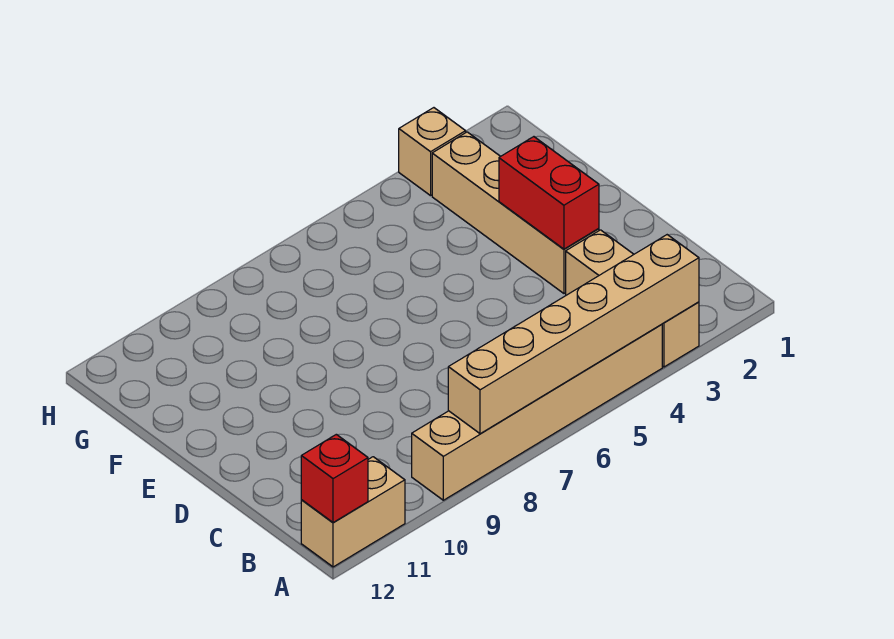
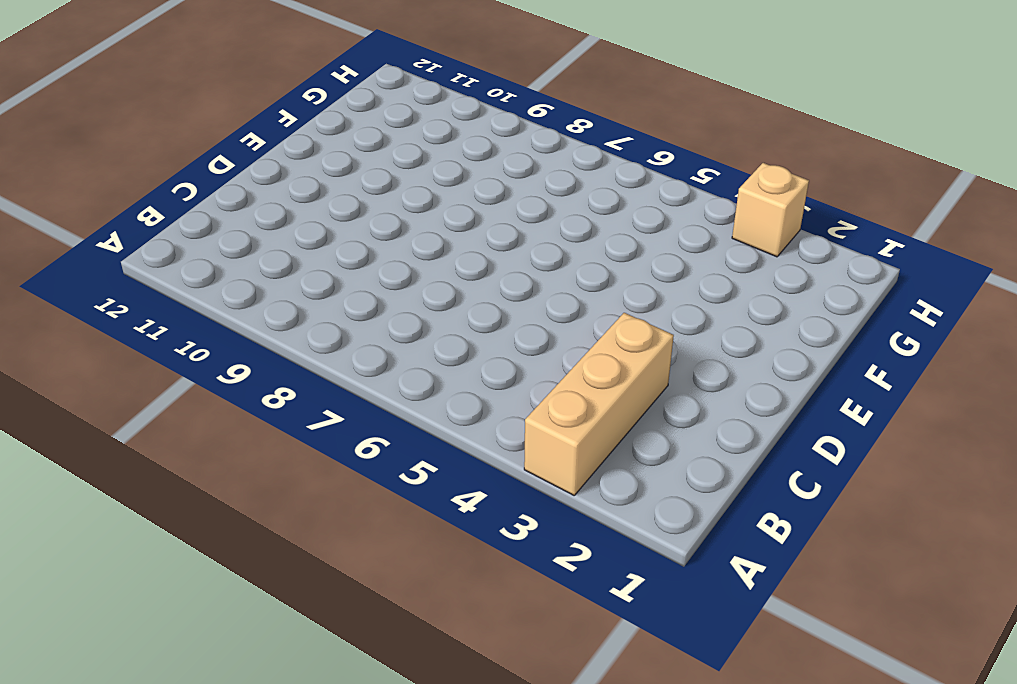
none -> tan 1x6 brick [412,324,662,500]
none -> tan 1x2 brick [301,457,405,567]

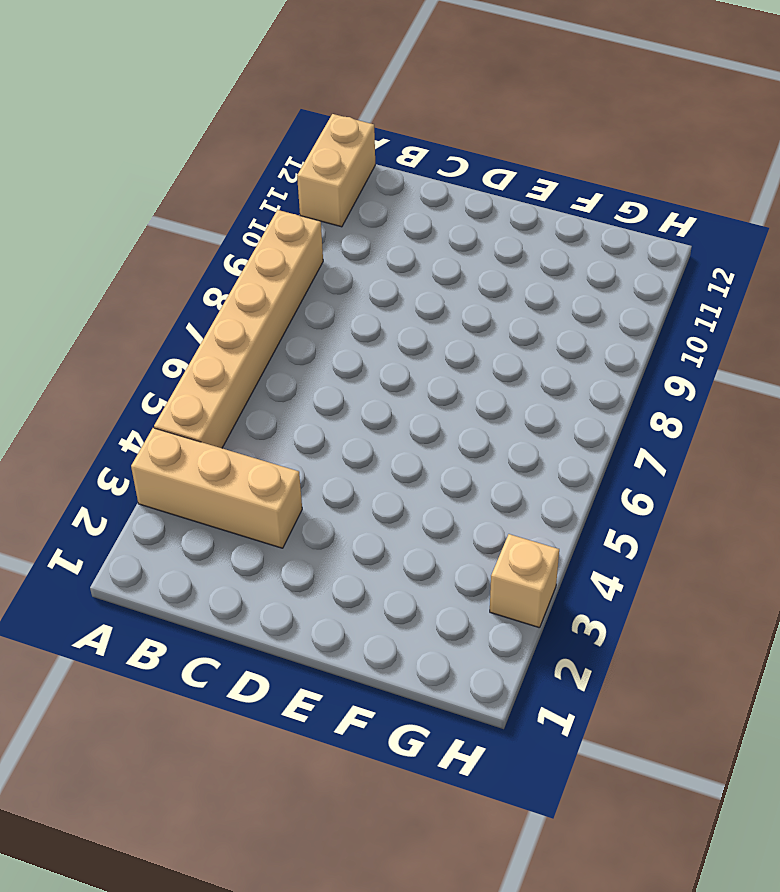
none -> tan 1x4 brick [432,132,599,293]
none -> tan 1x6 brick [448,235,699,434]

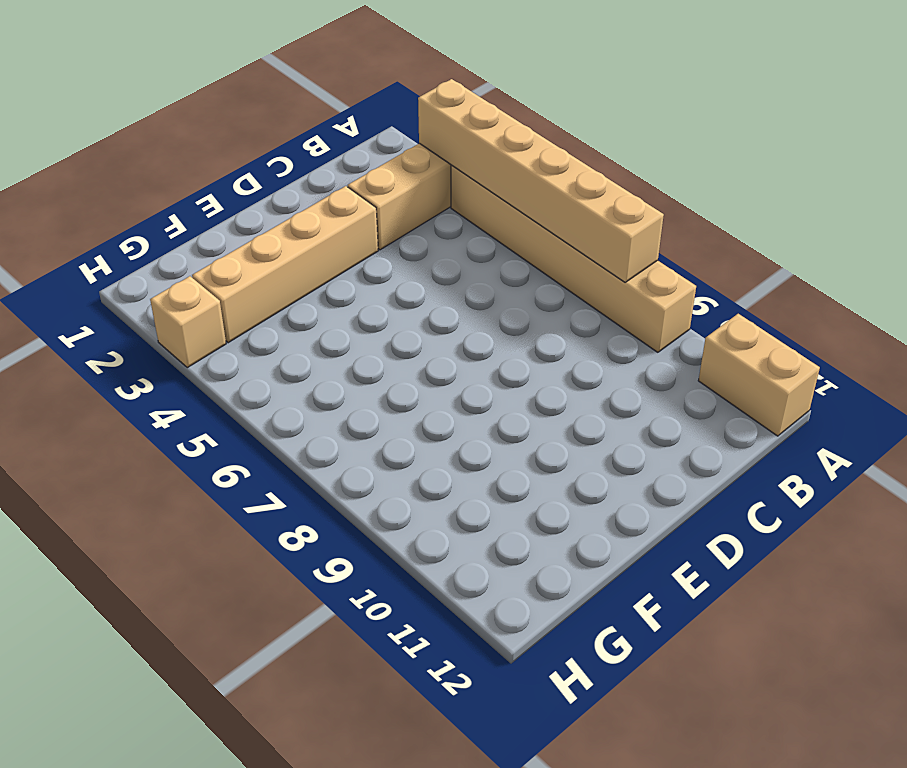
none -> red 1x1 brick [301,434,368,523]
none -> red 1x2 brick [499,137,599,249]

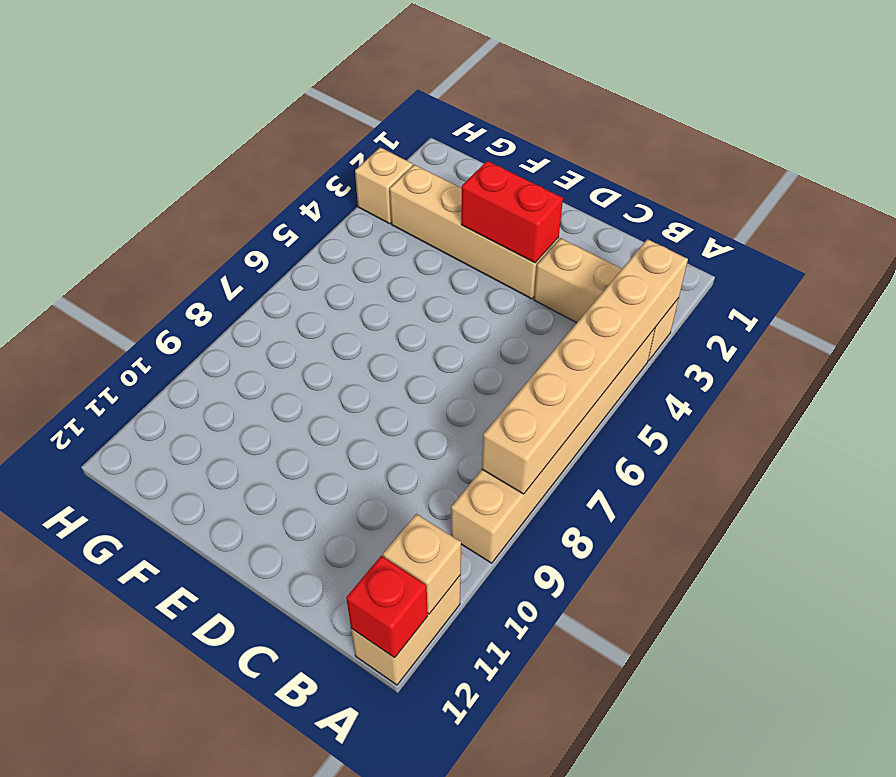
tan 1x1 brick [383,514,461,614] -> none

